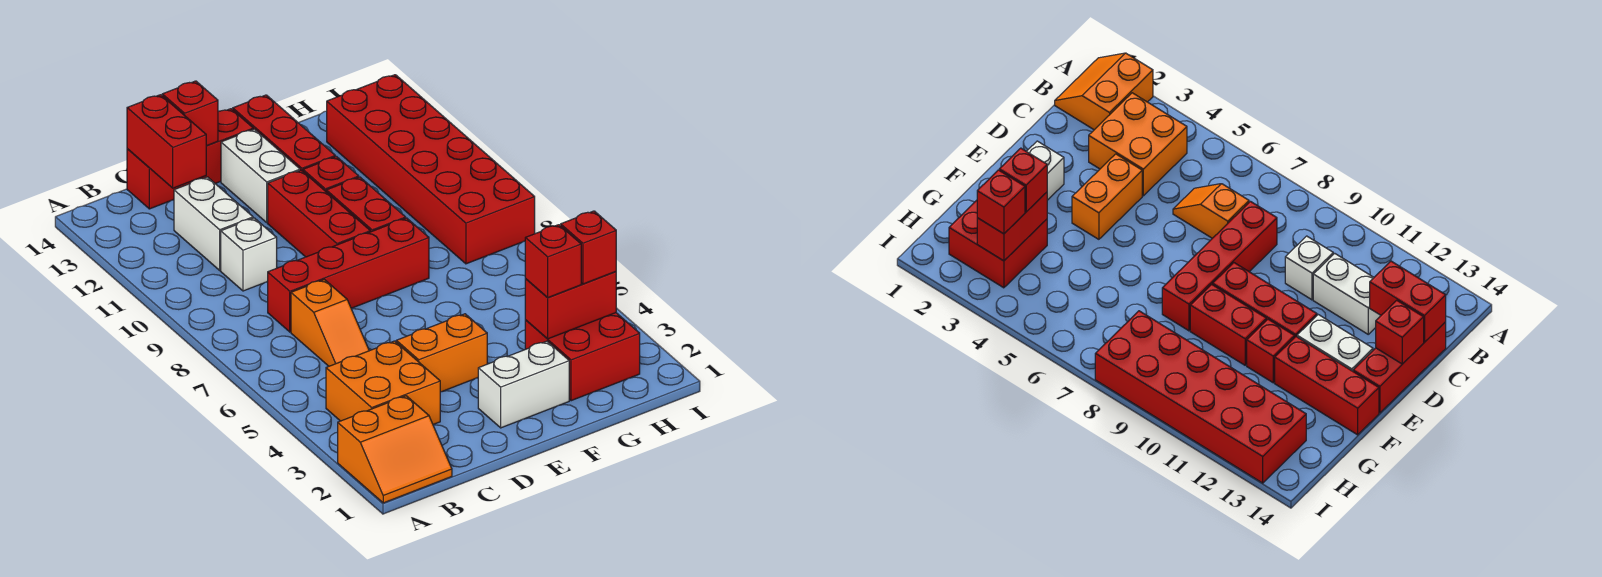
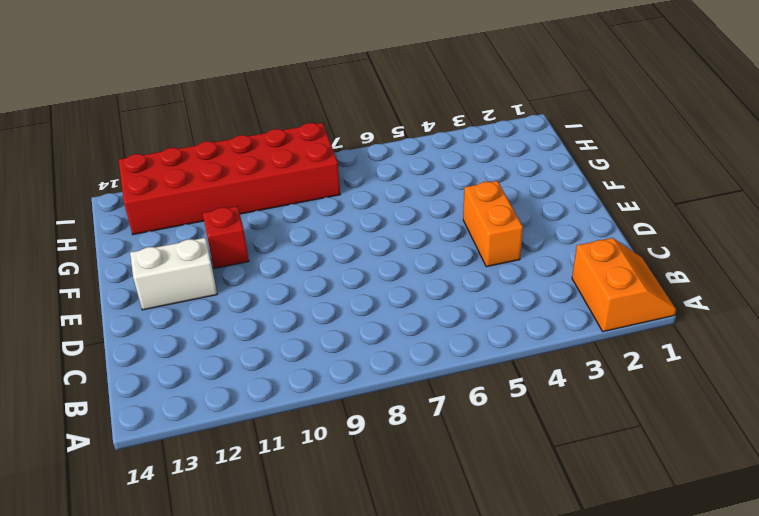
none -> orange 2x2 brick [326,341,440,424]
none -> orange 1x2 slope [291,280,369,366]
none -> red 1x4 brick [268,218,429,332]

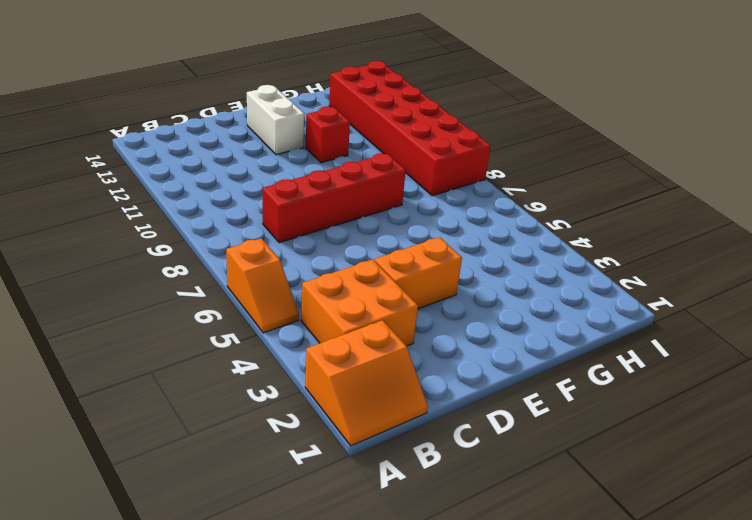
orange 1x2 slope [226,238,299,333] -> orange 1x2 slope moved to [291,280,369,366]
none -> white 1x1 brick [221,218,277,291]
none -> white 1x2 brick [174,177,253,270]
none -> red 1x3 brick [127,109,253,209]

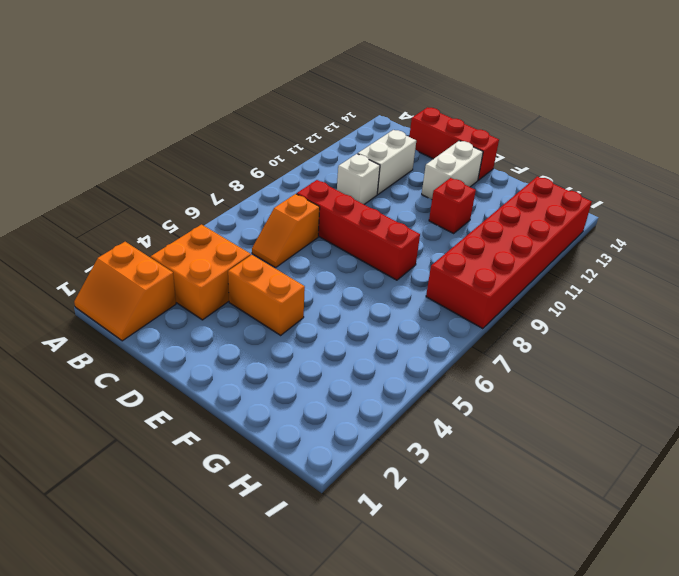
none -> white 1x2 brick [478,341,569,428]
none -> red 1x3 brick [268,170,370,257]
none -> red 1x2 brick [326,177,406,232]

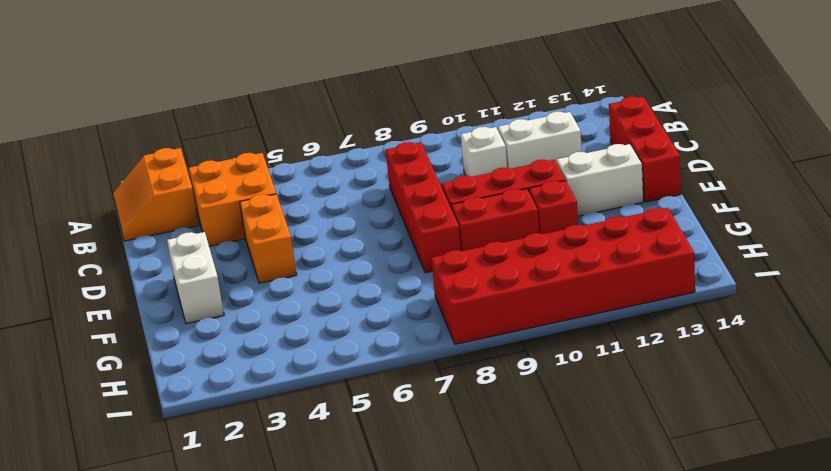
none -> orange 1x2 slope [291,280,369,366]
none -> red 1x3 brick [233,95,335,171]
none -> red 2x2 brick [525,313,640,401]

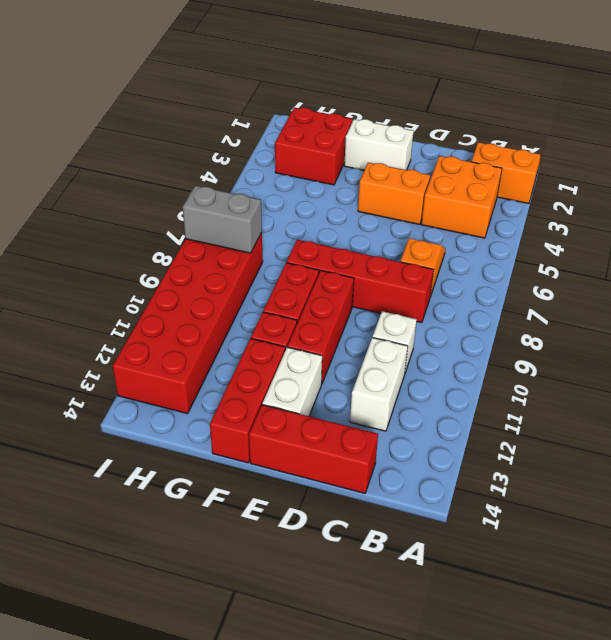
grey 1x2 brick [183,186,262,253] -> none
none -> red 1x2 brick [127,95,206,188]
none -> red 1x1 brick [162,81,218,146]
none -> red 1x2 brick [525,272,616,339]

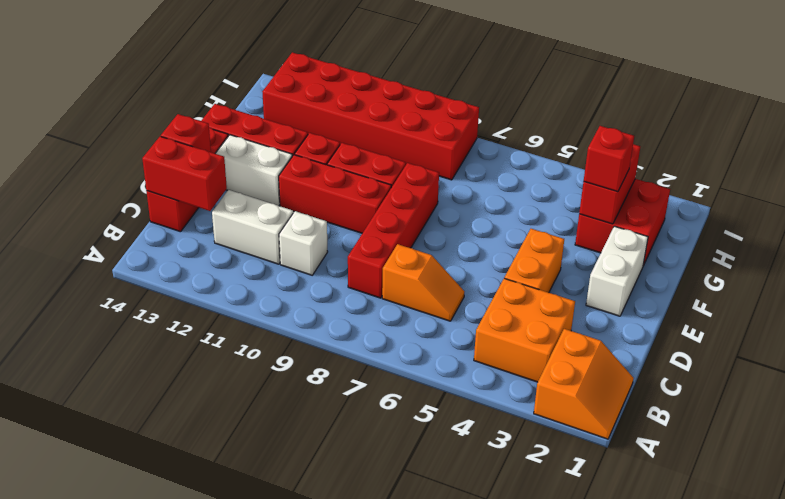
none -> red 1x1 brick [561,211,616,284]

